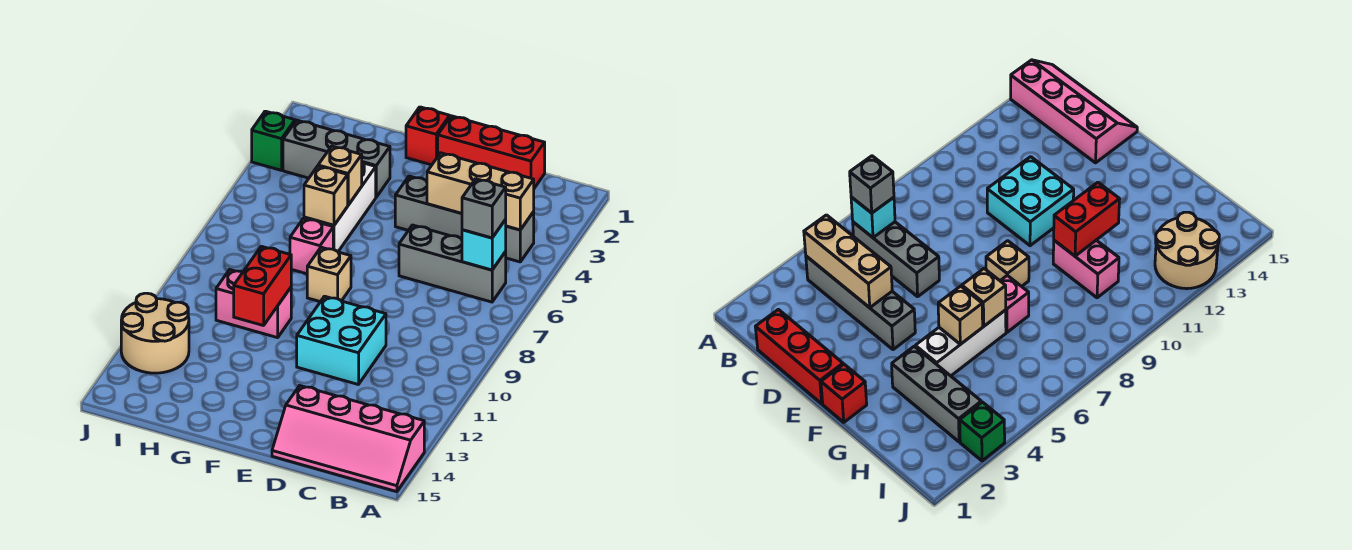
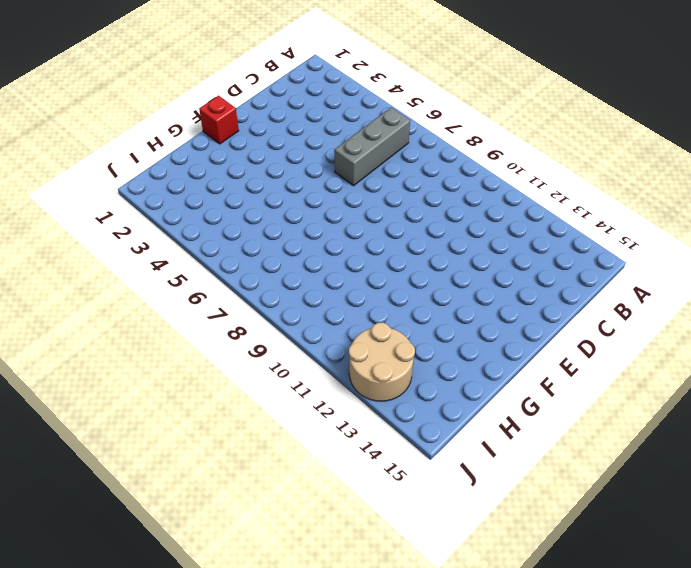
none -> pink 2x4 slope [272,386,424,492]
none -> grey 1x4 brick [395,176,534,262]
none -> red 1x3 brick [438,116,545,188]

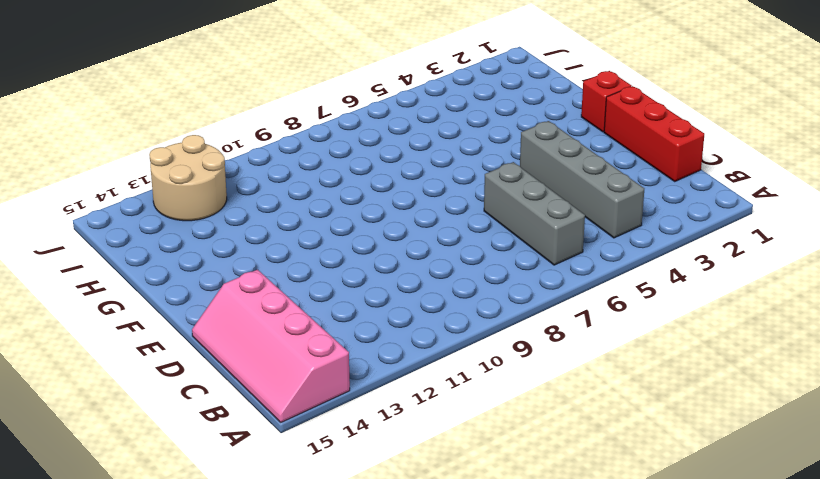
none -> cyan 2x2 brick [297,296,386,385]
none -> tan 1x1 brick [307,247,351,302]
none -> grey 1x3 brick [283,120,390,197]

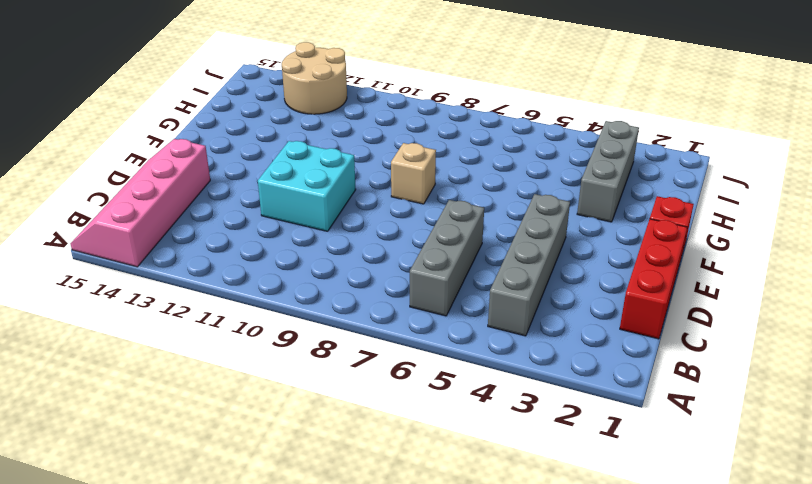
none -> white 1x3 brick [304,162,376,251]
none -> pink 1x1 brick [290,218,333,274]
none -> pink 1x2 brick [216,270,291,338]

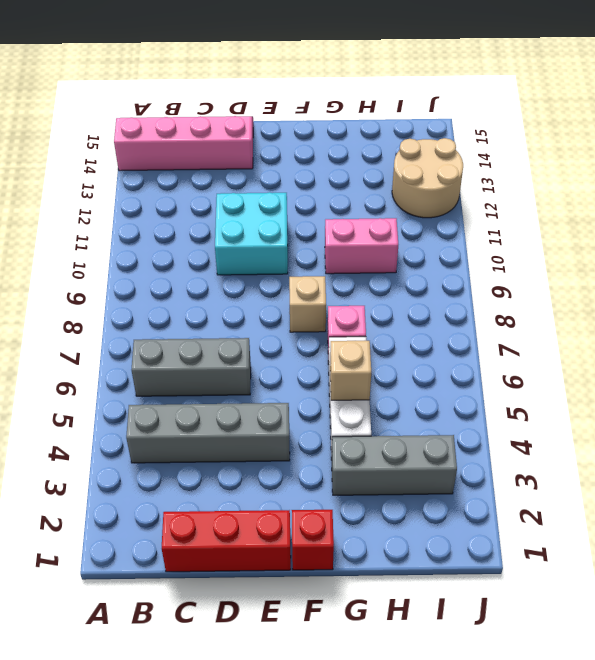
none -> green 1x1 brick [252,111,295,170]
none -> tan 1x3 brick [427,153,534,230]
none -> cyan 1x1 brick [462,220,506,270]

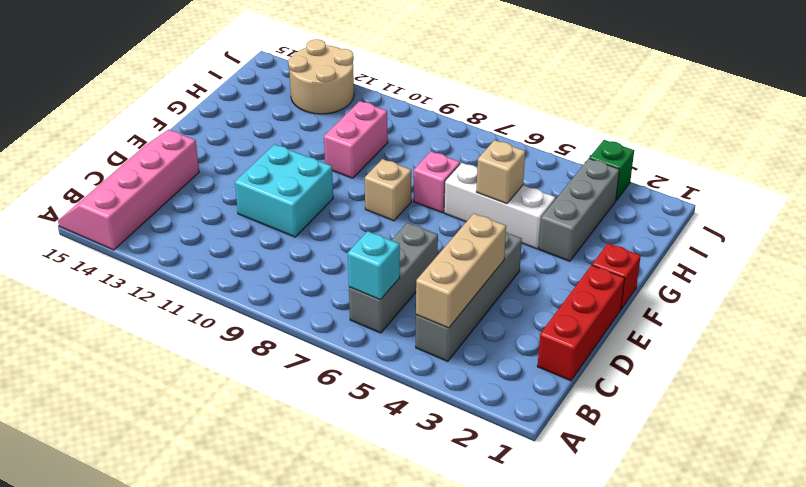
none -> tan 1x1 brick [304,166,348,225]
none -> red 1x2 brick [234,246,291,326]
none -> grey 1x1 brick [462,179,506,238]

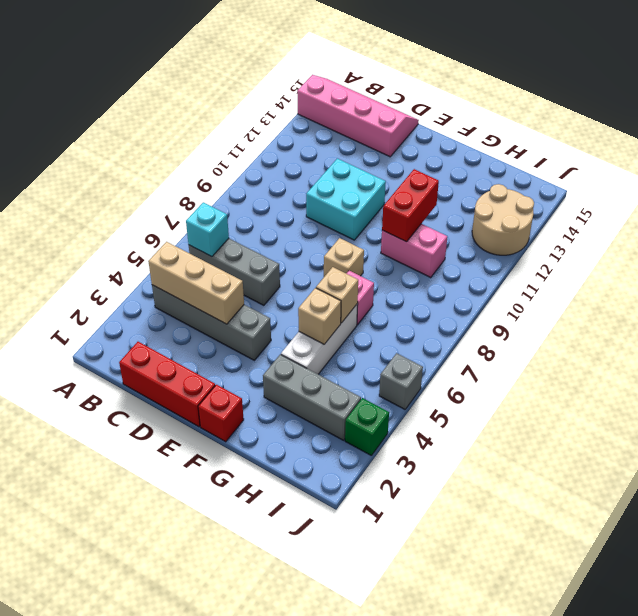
grey 1x1 brick [379,353,423,409] -> grey 1x1 brick moved to [462,179,506,238]

